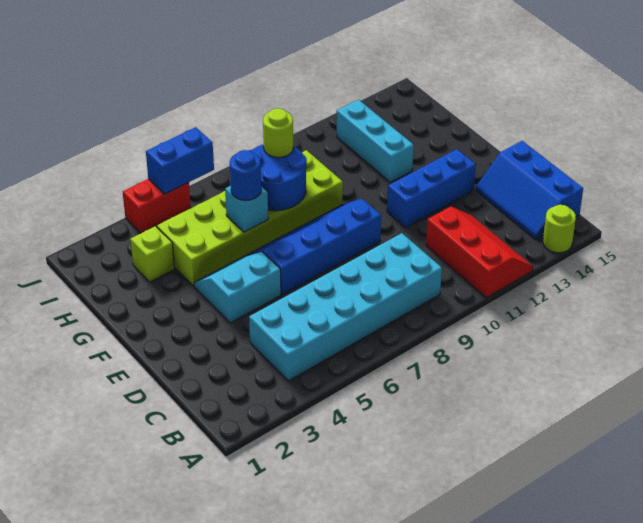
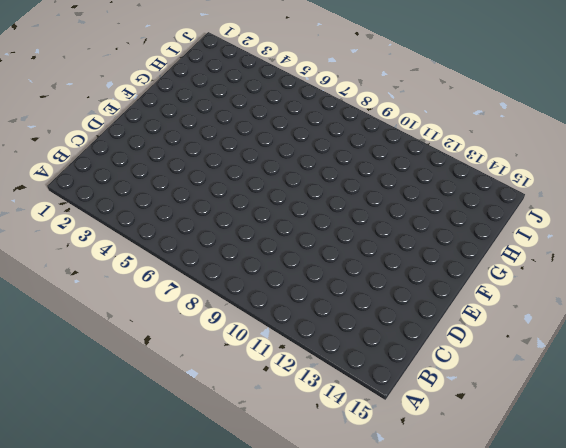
none -> red 2x3 slope [426,207,533,298]
none -> lime 1x1 round brick [543,205,576,253]
none -> cyan 2x6 brick [249,233,442,381]

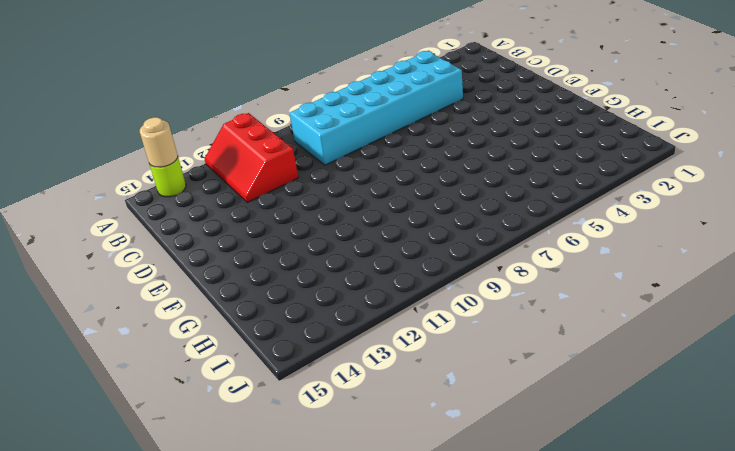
tan 1x1 round brick [140,117,178,167] -> none
none -> blue 2x3 slope [476,141,583,239]
none -> cyan 2x2 slope [194,251,281,323]
none -> blue 2x4 slope [247,199,381,295]

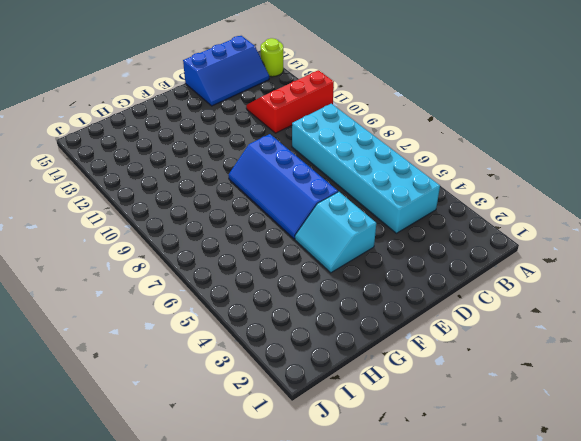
none -> blue 1x3 brick [387,149,476,228]
none -> lime 2x6 brick [157,150,343,286]
none -> cyan 1x3 brick [337,100,414,182]

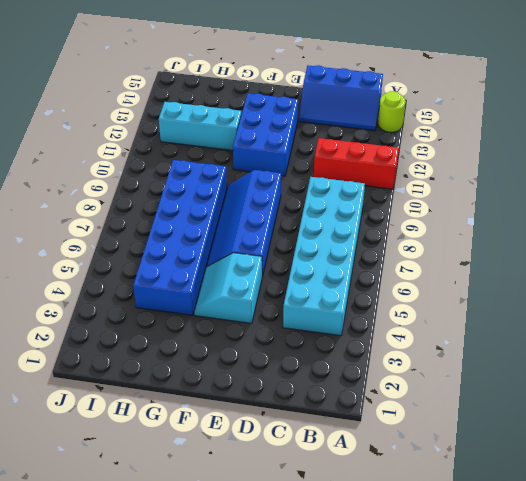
blue 2x3 brick [233,93,298,176] -> blue 1x3 brick [387,149,476,228]
blue 2x6 brick [133,160,227,315] -> lime 2x6 brick [157,150,343,286]
none -> lime 1x1 brick [130,226,175,282]
none -> red 1x2 brick [123,179,191,233]
none -> cyan 1x1 brick [225,186,268,232]

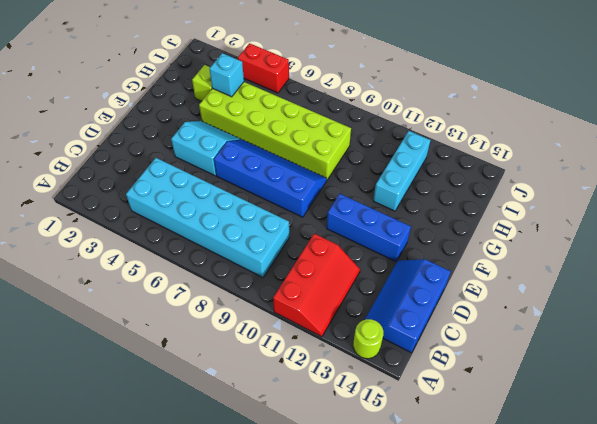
cyan 1x1 brick [210,53,244,97] -> cyan 1x1 brick moved to [225,186,268,232]
none -> blue 2x2 round brick [249,144,307,211]
none -> blue 1x2 brick [146,127,214,194]
none -> blue 1x1 round brick [230,150,261,200]

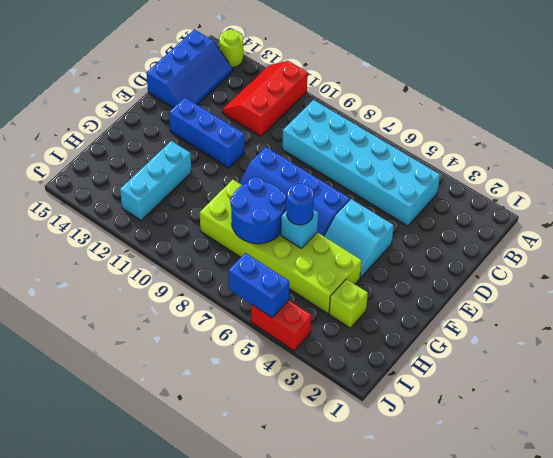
none -> lime 1x1 round brick [263,108,293,158]

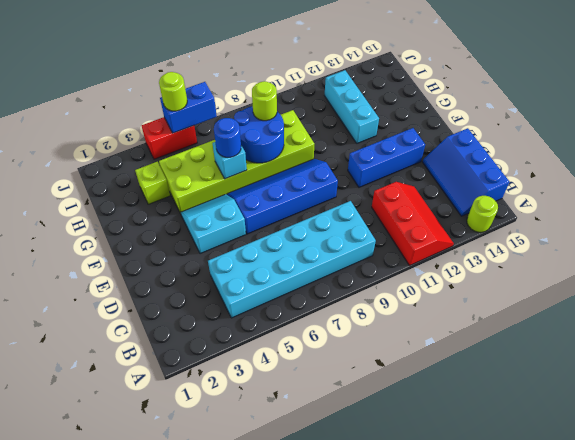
lime 1x1 round brick [159,72,187,111] -> none

